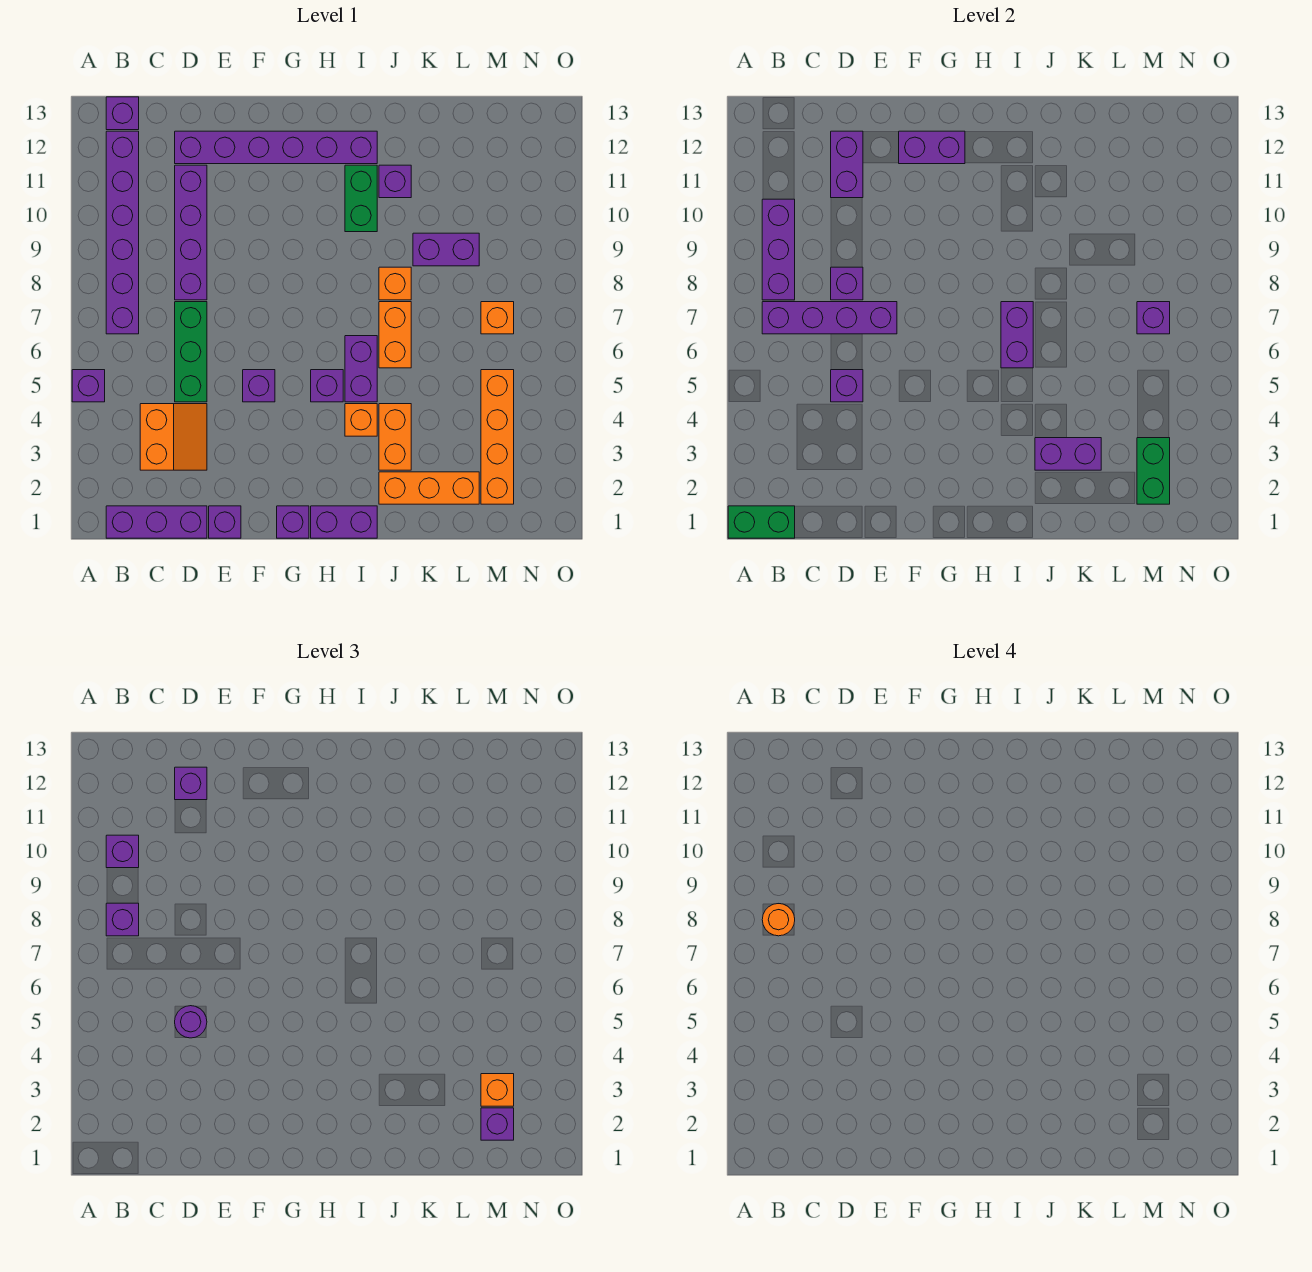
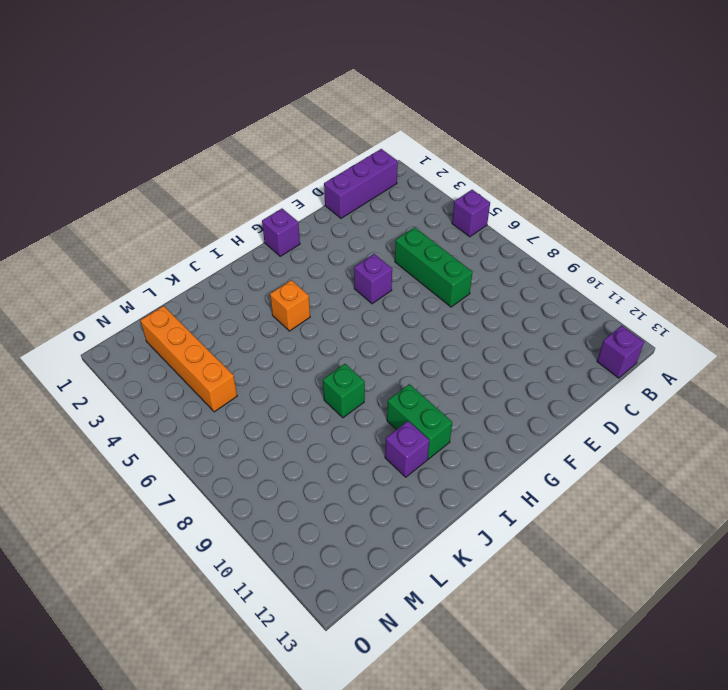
green 1x1 brick [323,364,365,418] -> orange 1x1 brick [379,267,411,300]
none -> purple 1x6 brick [106,131,139,334]
none -> orange 2x2 slope [140,404,207,470]
none -> purple 1x4 brick [175,165,207,300]
none -> purple 1x6 brick [175,131,377,164]

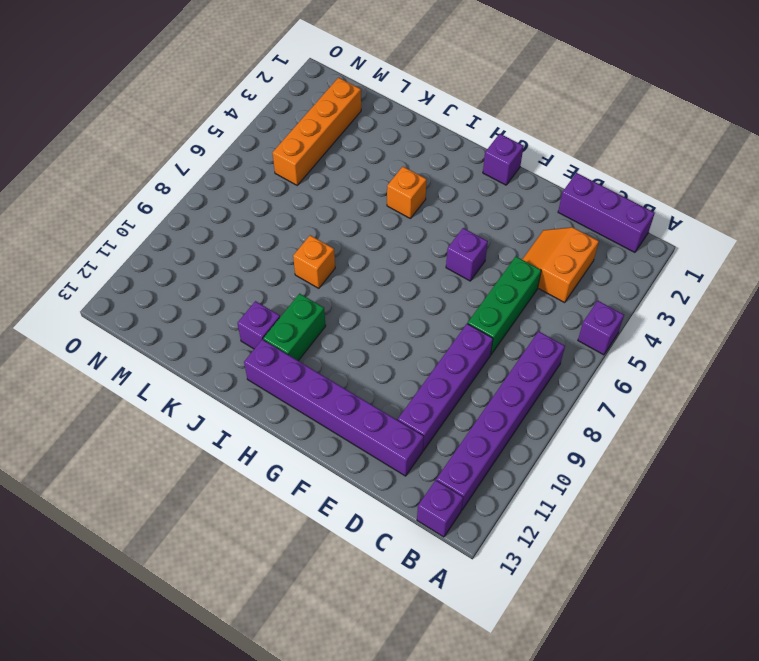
none -> purple 1x1 brick [209,506,241,538]
none -> purple 1x2 brick [311,506,377,538]
none -> purple 1x1 brick [311,370,343,402]
none -> purple 1x2 brick [345,336,377,402]

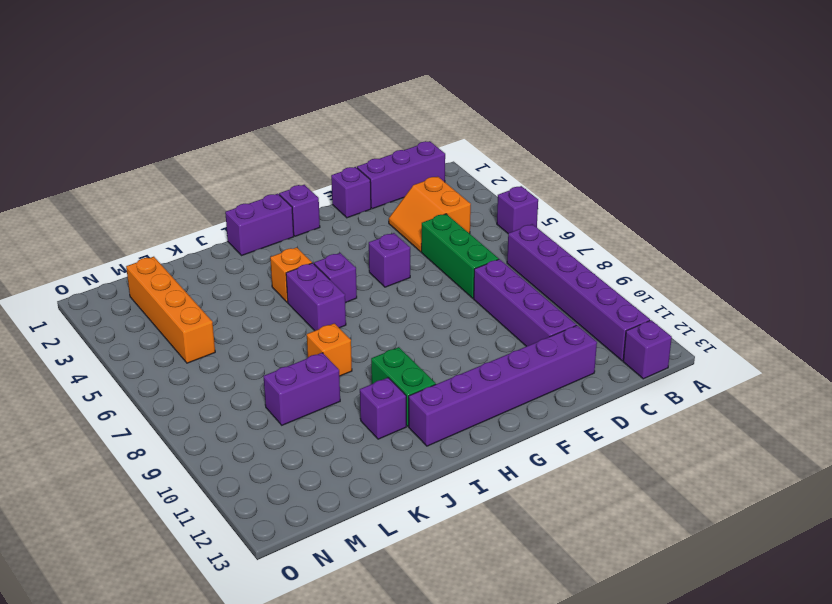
none -> orange 1x3 brick [379,472,479,504]
none -> orange 1x2 brick [379,404,411,470]
none -> orange 1x2 brick [379,302,411,368]
none -> orange 1x1 brick [481,302,514,334]

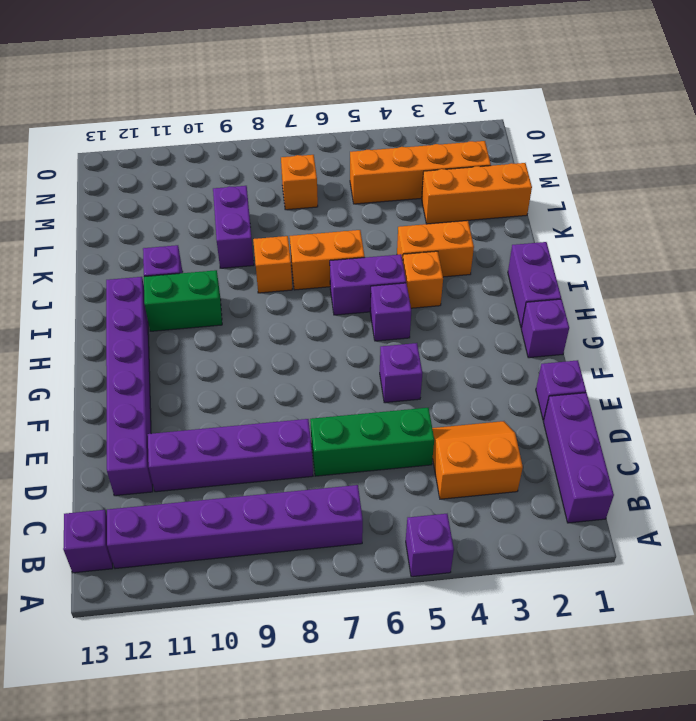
orange 1x3 brick [422,163,532,224] -> orange 1x3 brick turned to [379,472,479,504]
none -> green 1x2 brick [728,506,795,538]
none -> purple 1x4 brick [762,302,897,334]
none -> purple 1x3 brick [762,199,795,300]
none -> purple 1x1 brick [831,370,863,402]

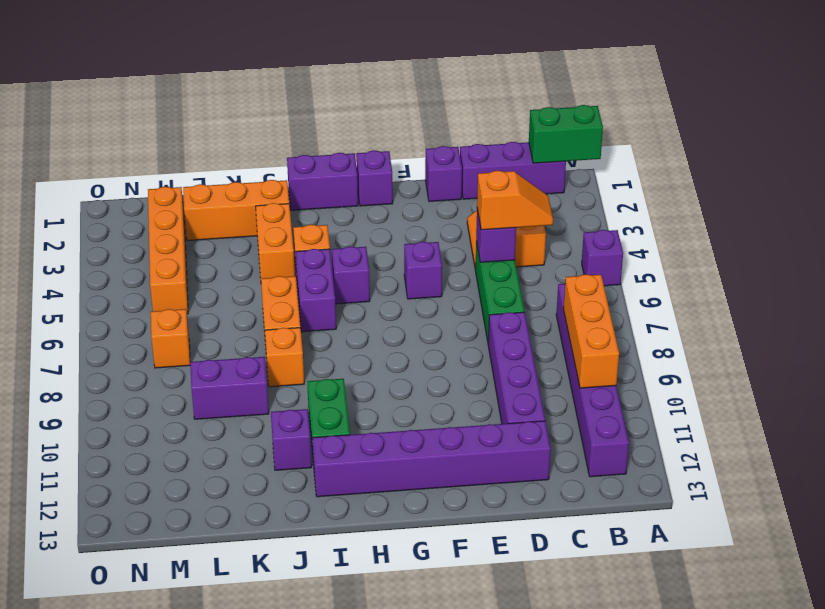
orange 1x3 brick [564,274,619,388] -> purple 1x3 brick [762,199,795,300]
orange 1x2 slope [477,171,553,230] -> purple 1x1 round brick [175,1006,207,1038]
none -> purple 1x1 brick [106,97,139,130]
none -> purple 1x4 brick [762,302,897,334]
none -> purple 1x1 brick [831,267,863,300]
none -> purple 1x2 brick [831,131,863,198]

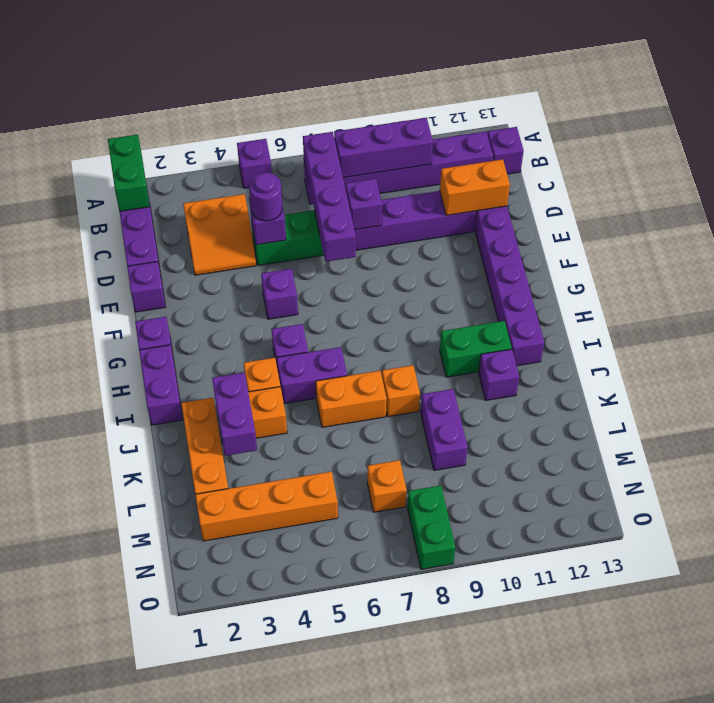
orange 1x2 brick [440,159,510,215] -> purple 1x2 brick [831,131,863,198]
green 1x2 brick [408,485,455,569] -> green 1x2 brick turned to [1137,438,1170,504]
none -> purple 1x2 brick [899,131,965,164]
none -> purple 1x2 brick [1001,302,1033,368]
none -> purple 1x1 brick [1137,302,1170,334]
none -> purple 1x1 brick [106,903,139,936]

